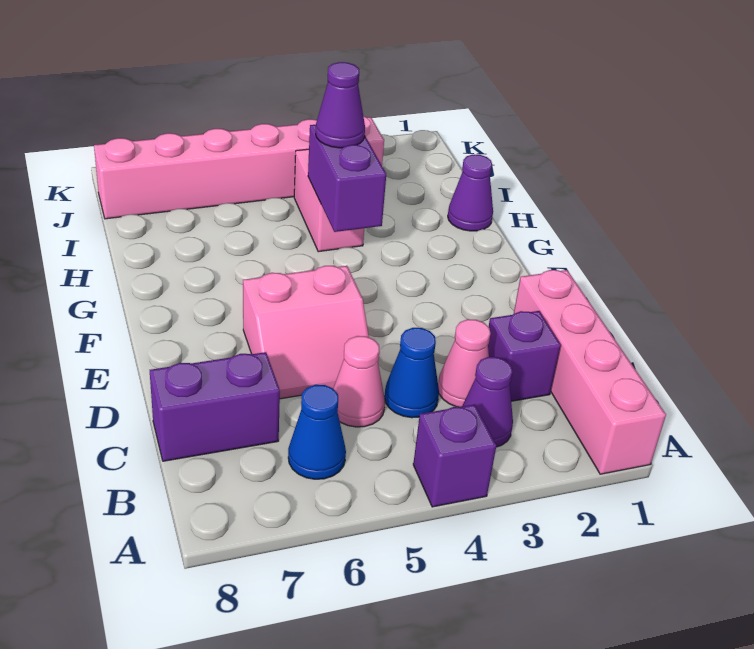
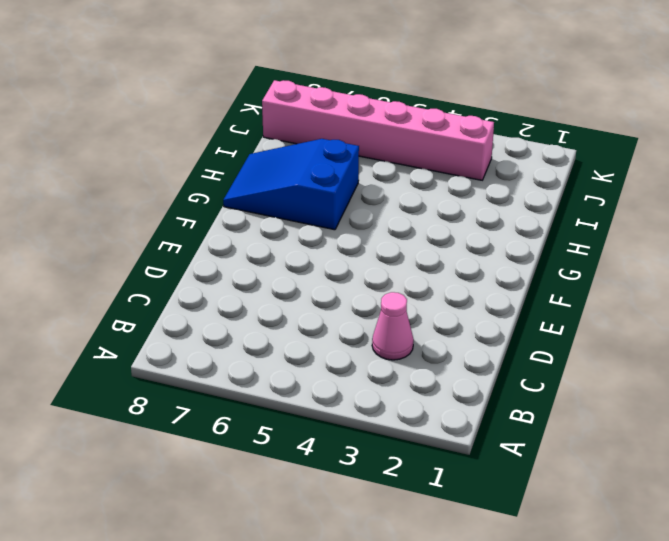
blue 2x3 slope [223,139,359,230] -> none
none -> pink 1x4 brick [514,270,666,474]
none -> purple 1x1 brick [413,404,496,507]
none -> purple 1x1 cone [462,357,513,447]

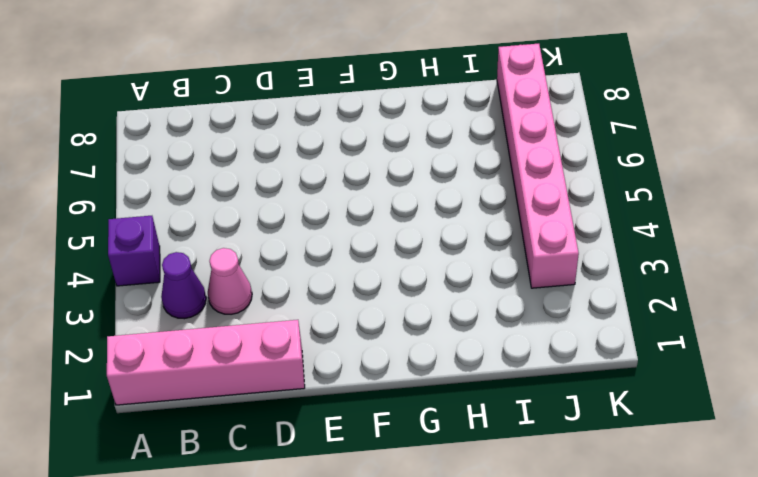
none -> blue 1x1 cone [288,385,346,479]
none -> purple 1x1 brick [488,311,561,401]
none -> blue 1x1 cone [384,328,439,418]

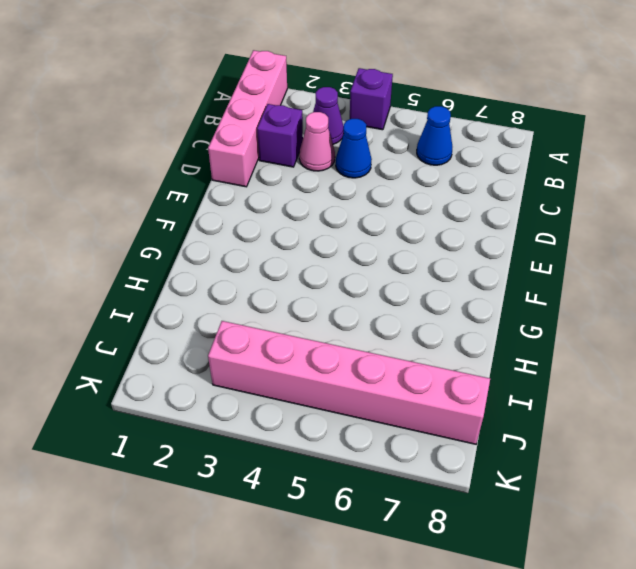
none -> pink 1x1 cone [333,336,385,427]
none -> purple 1x2 brick [150,352,280,461]
none -> pink 2x2 slope [243,266,369,399]

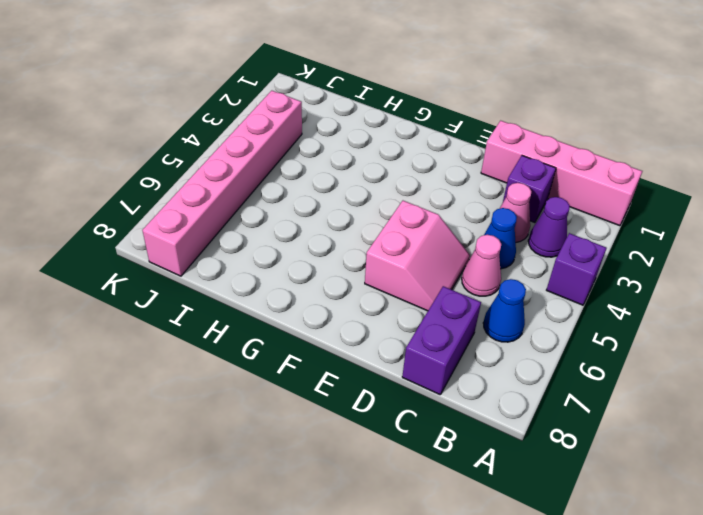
none -> purple 1x1 cone [448,155,493,231]
none -> pink 1x2 brick [294,149,364,252]
none -> purple 1x2 brick [308,125,386,232]

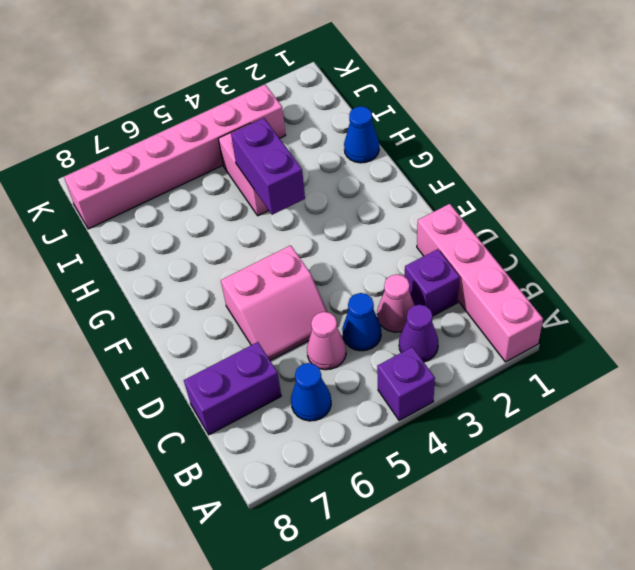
blue 1x1 cone [344,106,379,163] -> purple 1x1 cone [448,155,493,231]
none -> purple 1x1 cone [316,62,365,148]

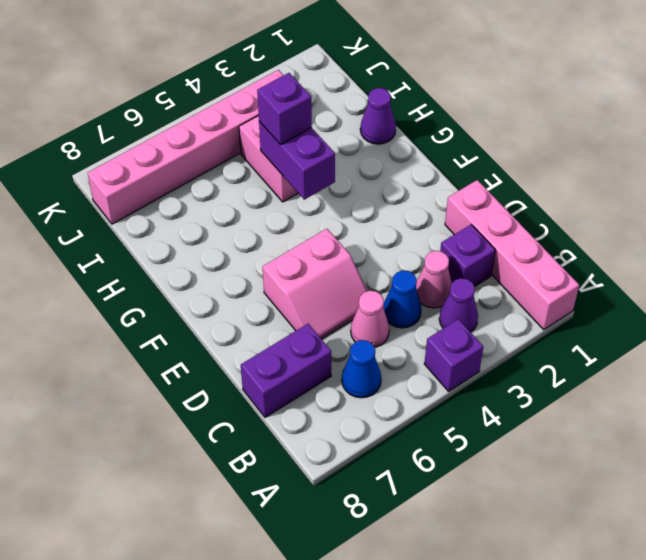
purple 1x1 brick [257,73,312,145] -> purple 1x1 cone [316,62,365,148]

